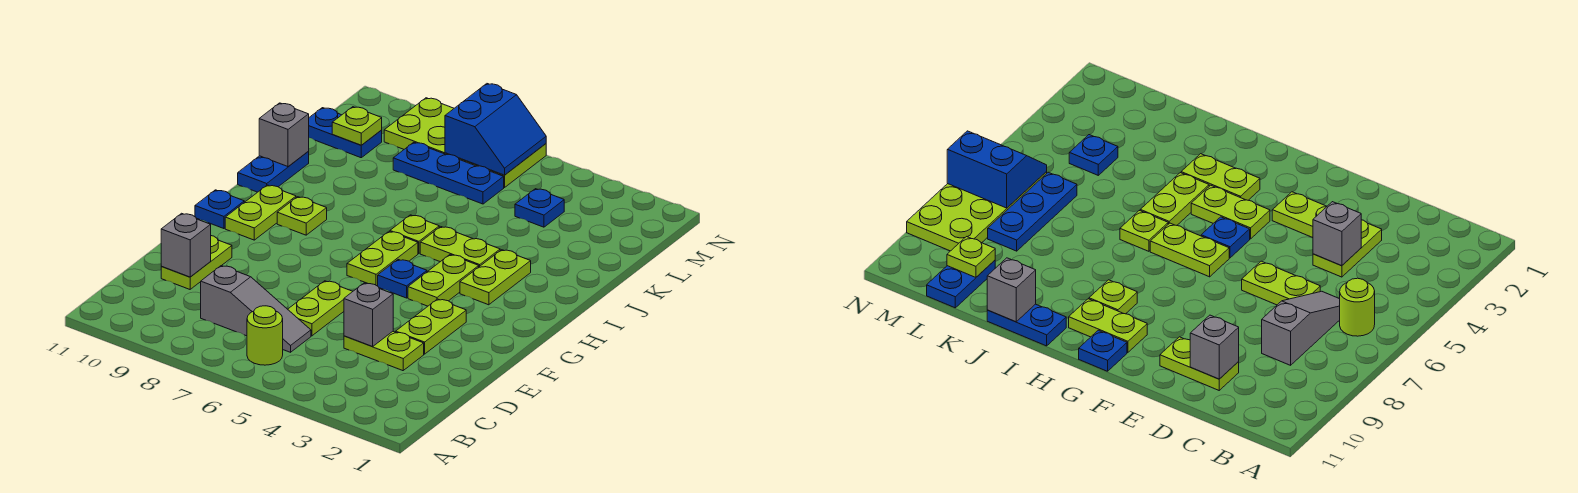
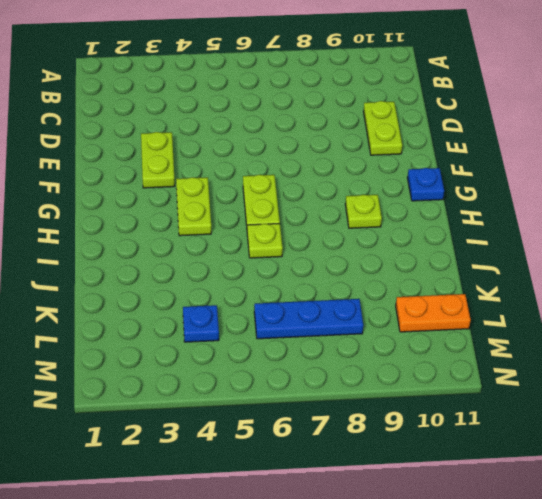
orange 1x2 plate [396,294,471,332] -> blue 1x2 plate [309,108,382,158]
none -> lime 1x1 round brick [247,306,283,365]
none -> grey 1x3 slope [201,266,311,352]
none -> lime 1x2 plate [344,332,424,371]

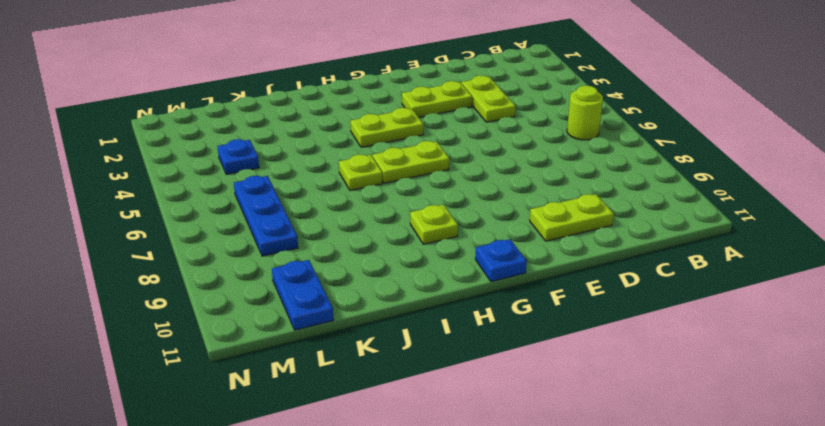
none -> grey 1x3 slope [201,266,311,352]
none -> lime 1x2 plate [288,281,353,336]
none -> blue 1x1 plate [378,260,427,298]

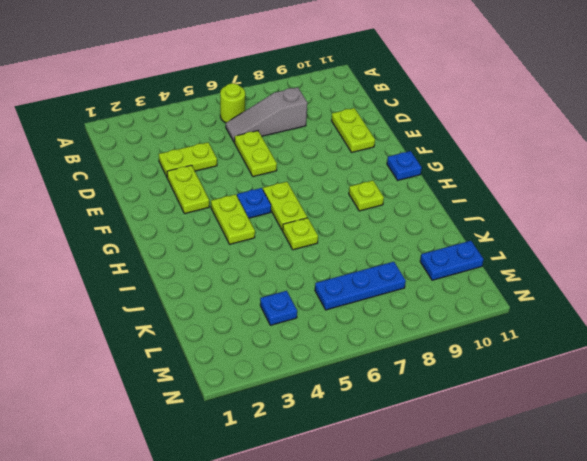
none -> lime 1x2 plate [225,185,296,240]
none -> lime 1x2 plate [460,250,531,305]
none -> lime 1x2 plate [420,227,500,267]

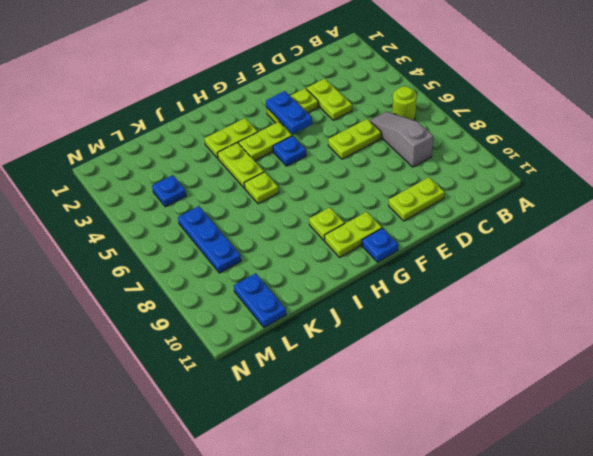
blue 1x2 plate [266,91,312,134] -> blue 1x2 plate turned to [238,152,309,192]
none -> lime 1x2 plate [347,232,418,286]
none -> lime 2x4 plate [384,98,546,188]
none -> grey 1x1 brick [344,283,393,347]

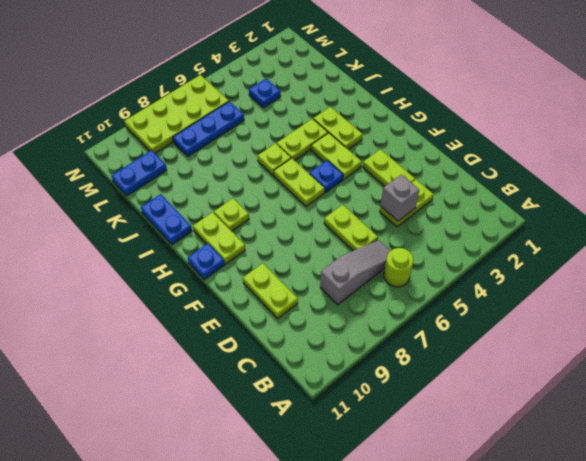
none -> grey 1x1 brick [161,213,211,277]
none -> grey 1x1 brick [259,103,309,167]
none -> lime 1x1 plate [332,107,382,145]

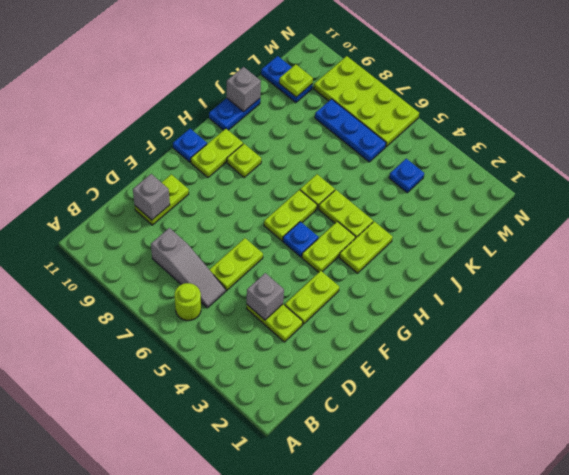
none -> blue 2x2 slope [445,84,546,175]

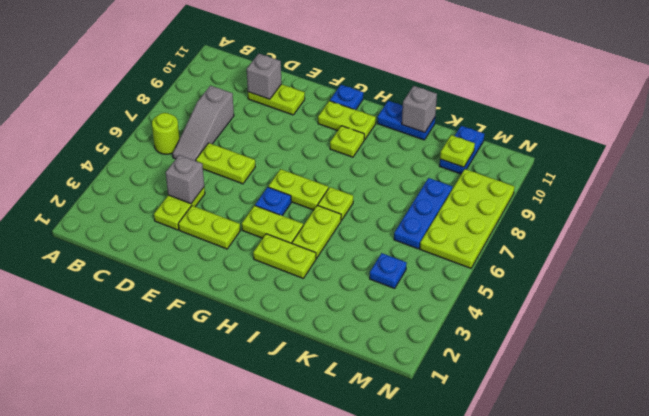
none -> blue 2x2 slope [445,84,546,175]

